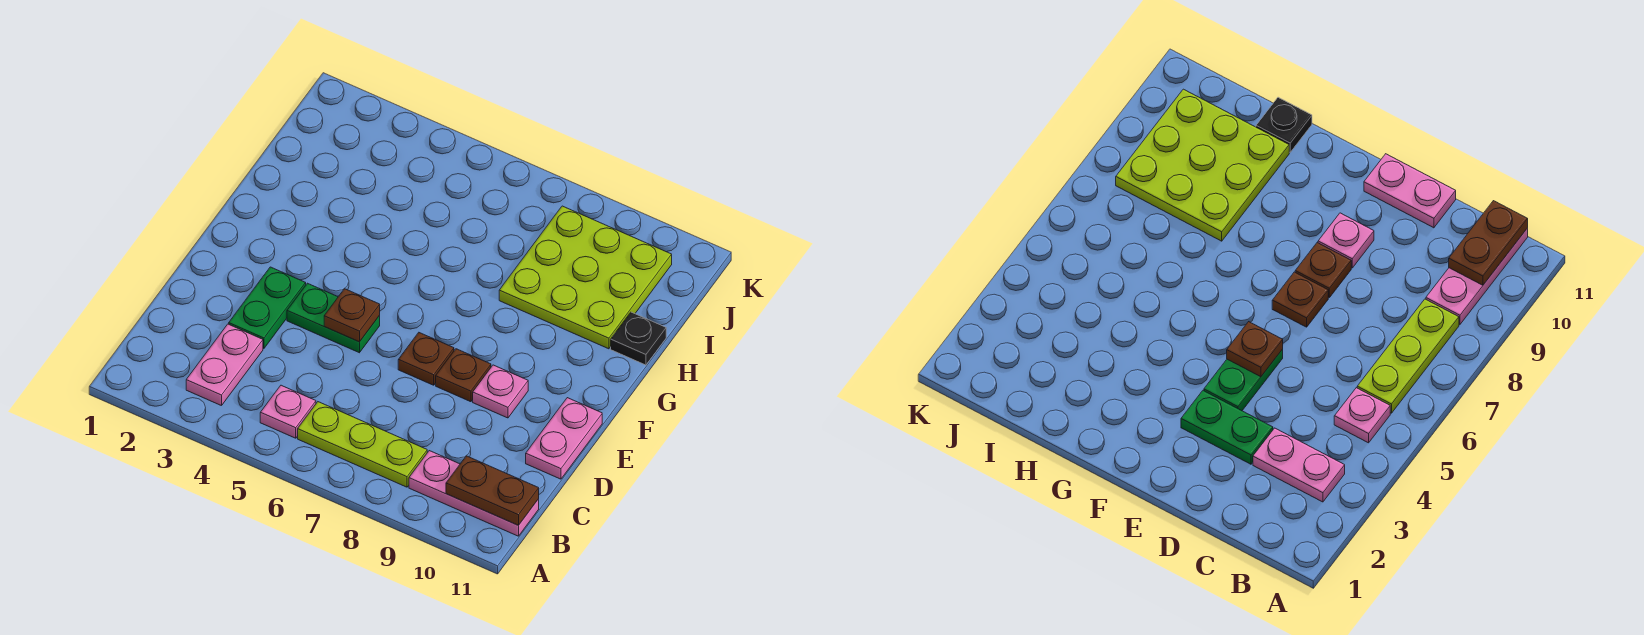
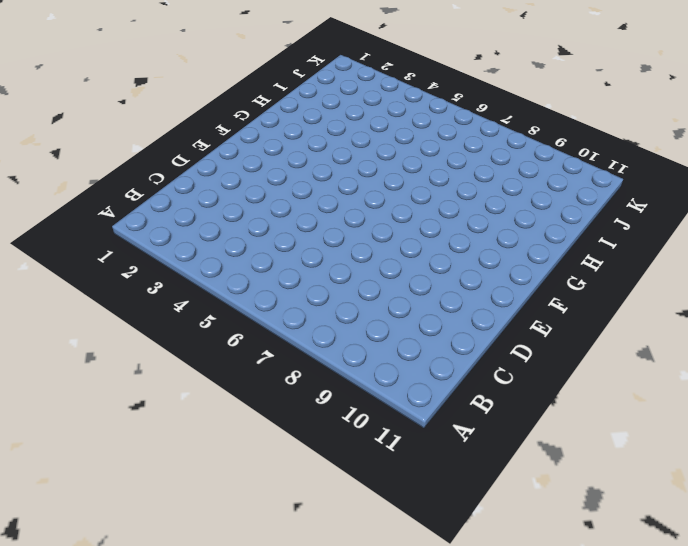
none -> pink 1x2 plate [186,324,263,406]
none -> pink 1x1 plate [260,385,316,438]
none -> lime 1x3 plate [298,402,427,487]

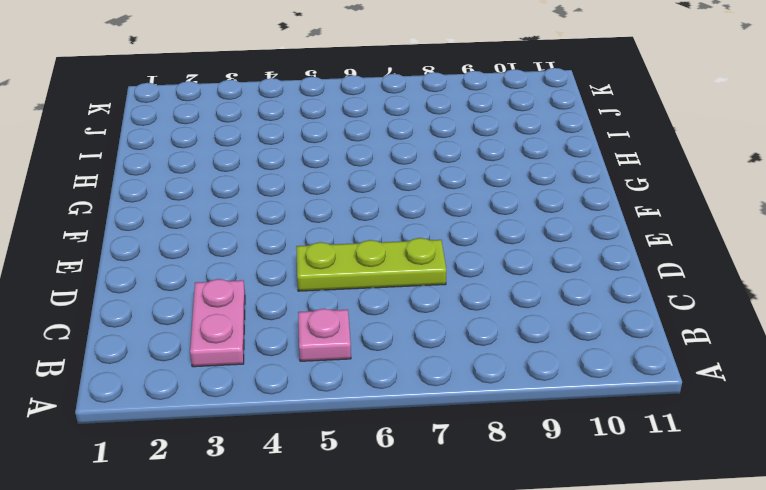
lime 1x3 plate [296,238,446,291] -> lime 1x3 plate moved to [298,402,427,487]
none -> pink 1x3 plate [409,451,539,536]
none -> green 1x2 plate [229,267,306,348]
none -> pink 1x2 plate [526,398,602,479]

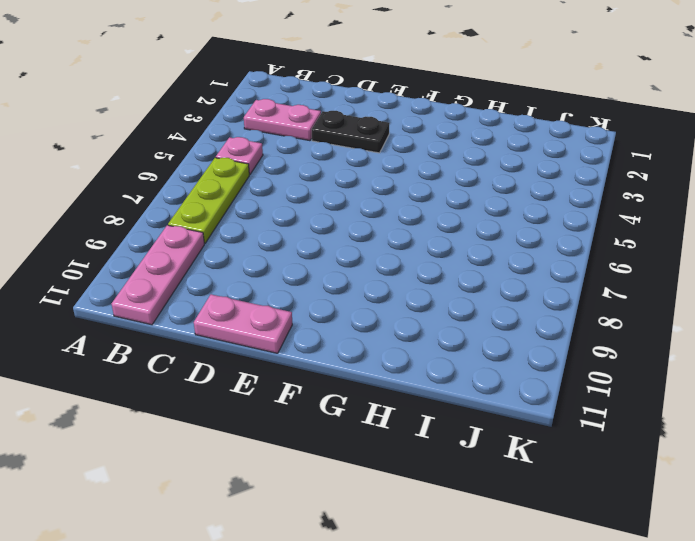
black 1x2 plate [312,111,390,153] -> green 1x2 plate [229,267,306,348]
none -> green 1x2 plate [287,283,380,353]
none -> brown 1x1 plate [398,333,454,385]
none -> brown 1x1 plate [436,349,491,402]

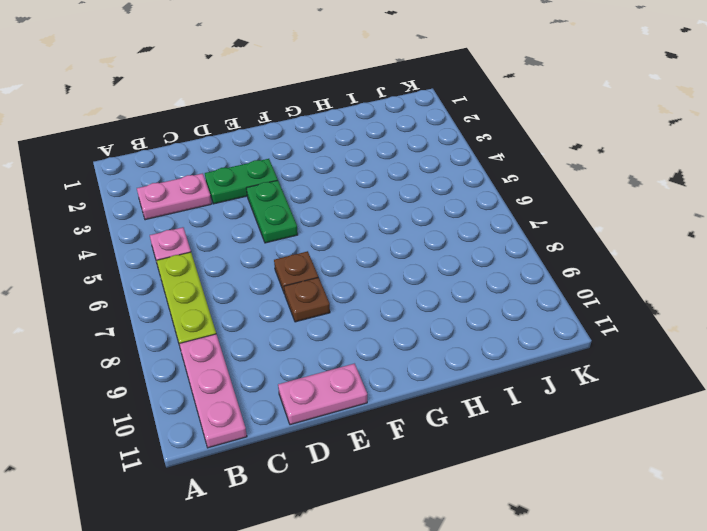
none -> pink 1x1 plate [473,365,528,418]
none -> lime 3x3 plate [499,206,672,349]
none -> black 1x1 plate [611,312,666,365]

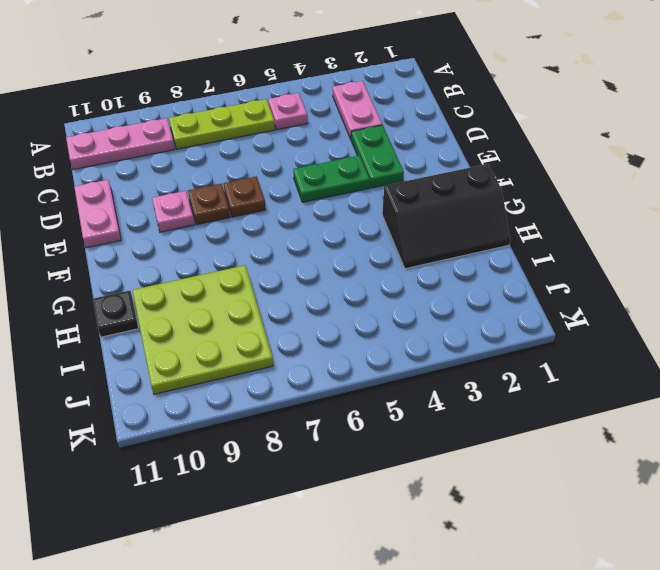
black 2x3 slope [382,164,510,269] -> none
none -> brown 1x2 plate [446,456,539,525]
none -> brown 1x1 plate [324,289,380,342]

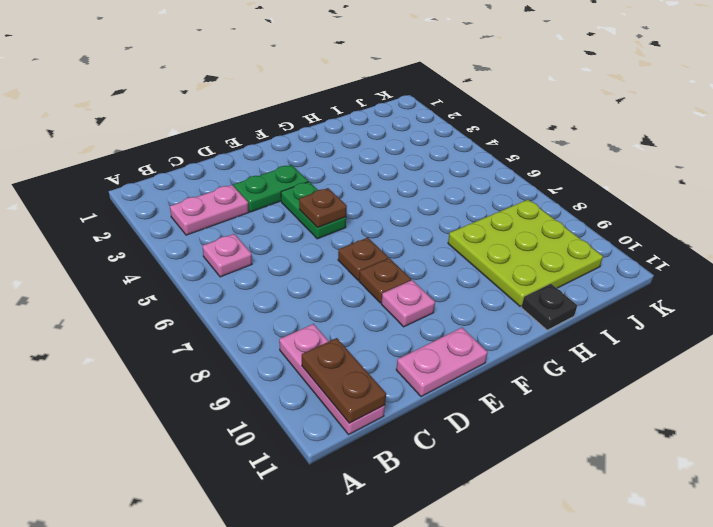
none -> lime 1x3 plate [298,402,427,487]

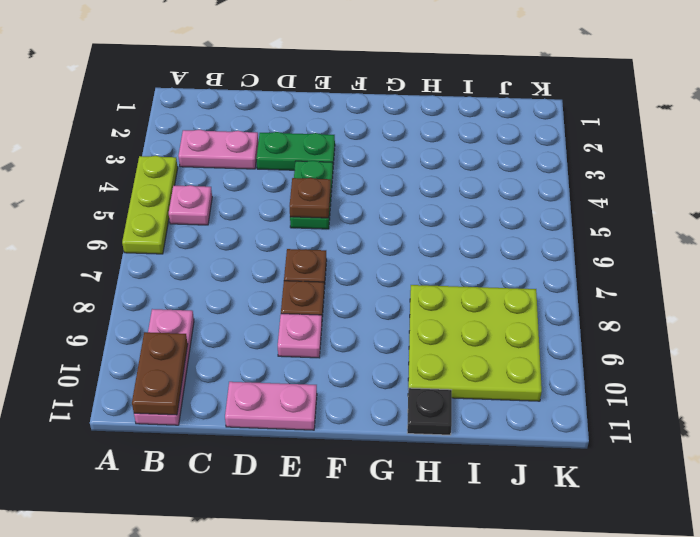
lime 1x3 plate [122,156,178,254] -> lime 1x3 plate moved to [298,402,427,487]

